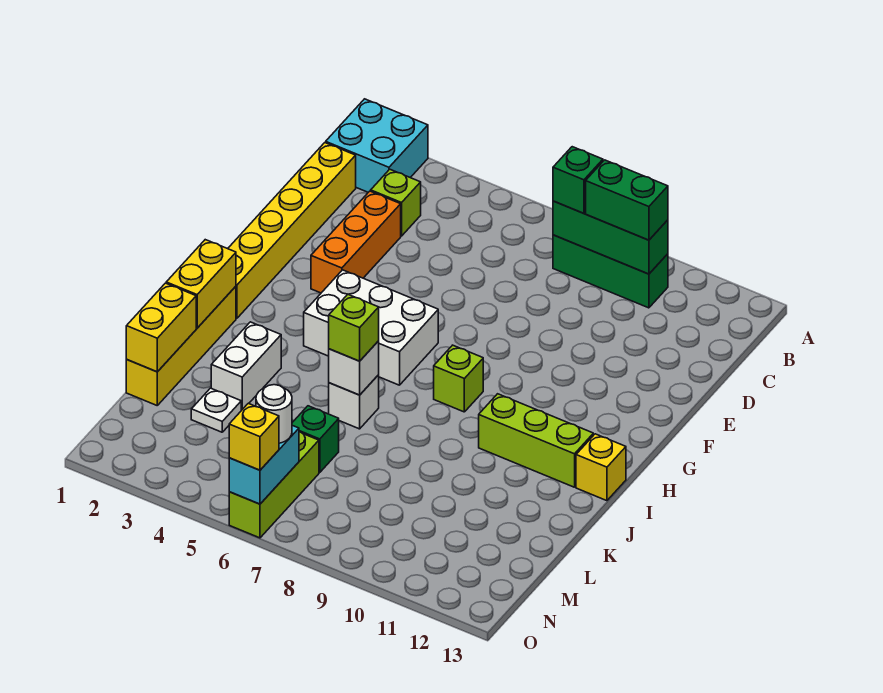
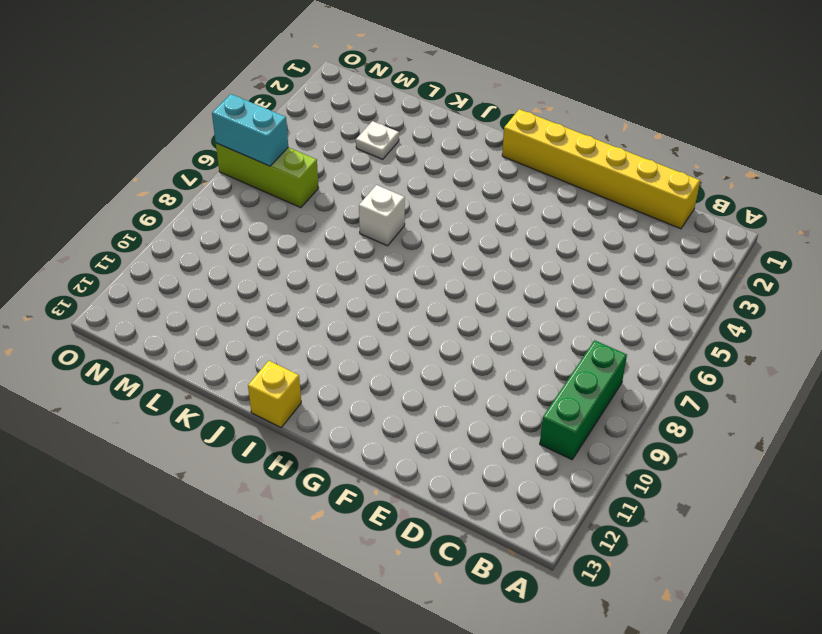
none -> cyan 2x2 brick [326,99,428,192]
none -> lime 1x1 brick [371,169,421,236]
none -> orange 1x3 brick [311,191,401,293]

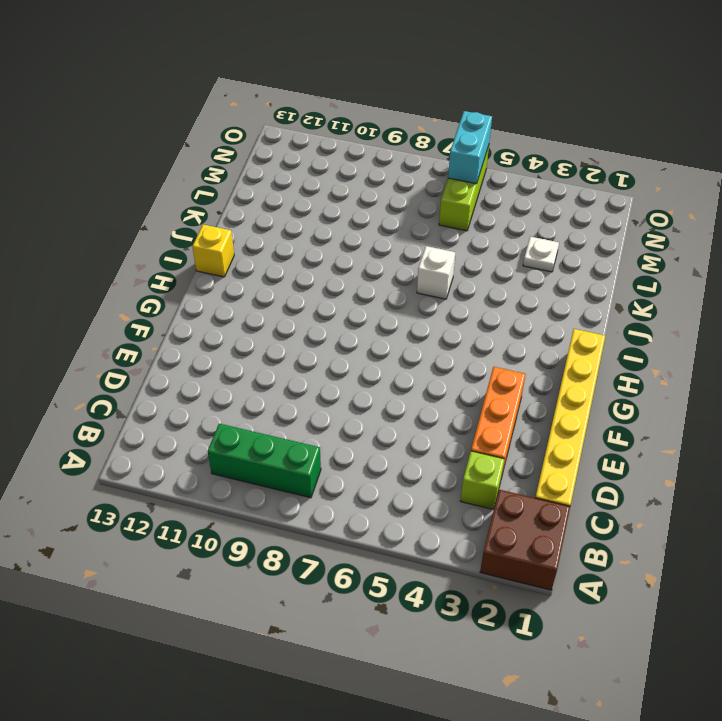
brown 2x2 brick [480,490,570,590] -> cyan 2x2 brick [326,99,428,192]
none -> white 2x3 brick [304,270,438,385]
none -> lime 1x1 brick [434,345,483,412]
none -> yellow 1x4 brick [126,286,236,405]

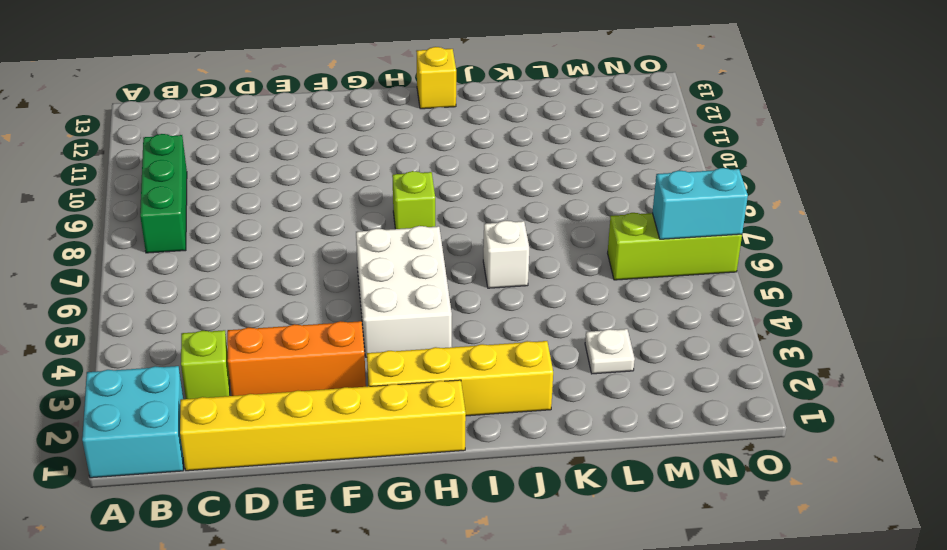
yellow 1x4 brick [367,341,553,416] -> yellow 1x4 brick moved to [126,286,236,405]
none -> lime 1x3 brick [479,394,593,487]
none -> white 1x2 brick [211,322,281,410]
none -> green 1x1 brick [292,406,339,473]

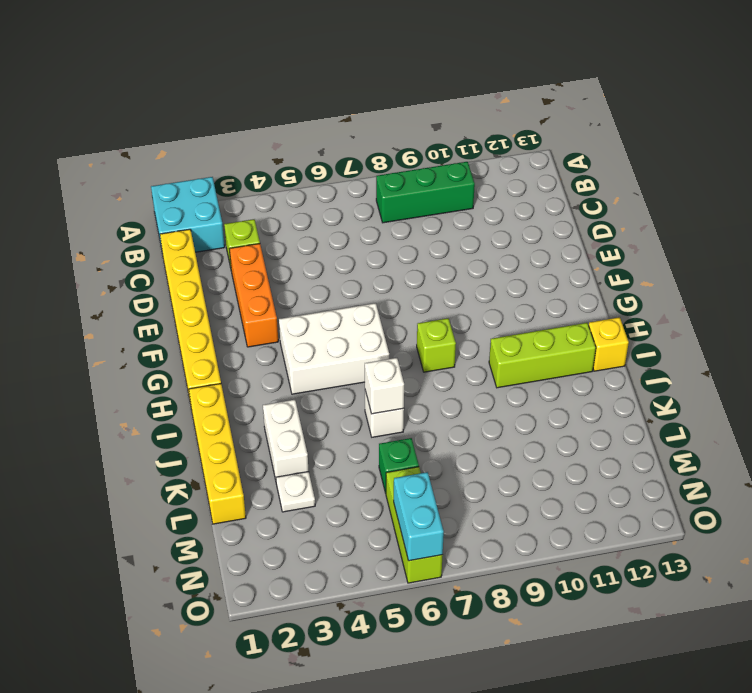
none -> green 1x3 brick [553,201,668,274]
none -> yellow 1x2 brick [166,240,236,328]
none -> yellow 1x2 brick [126,283,196,372]

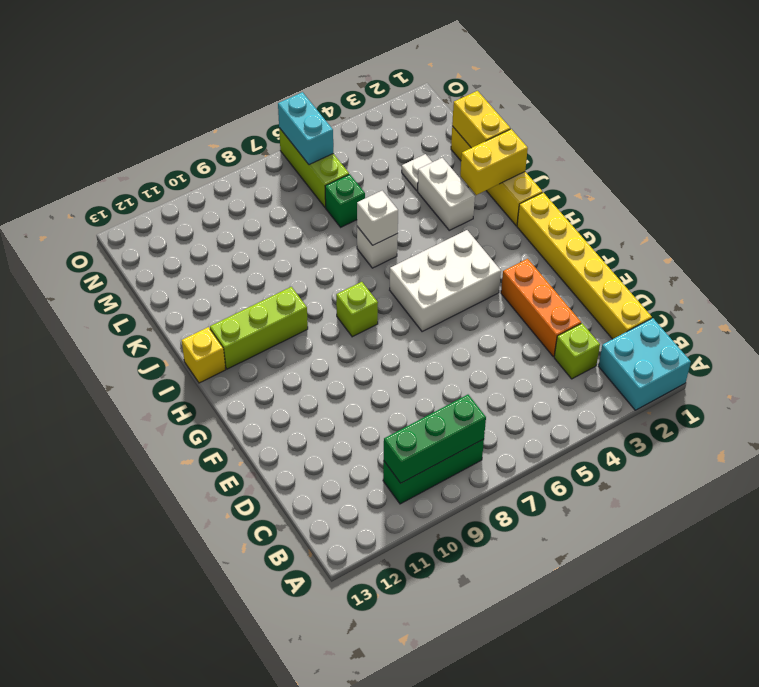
yellow 1x2 brick [460,129,528,195] -> yellow 1x2 brick turned to [166,240,236,328]
none -> green 1x1 brick [553,147,603,213]
none -> green 1x2 brick [586,160,668,240]
none -> lime 1x1 brick [329,294,379,361]

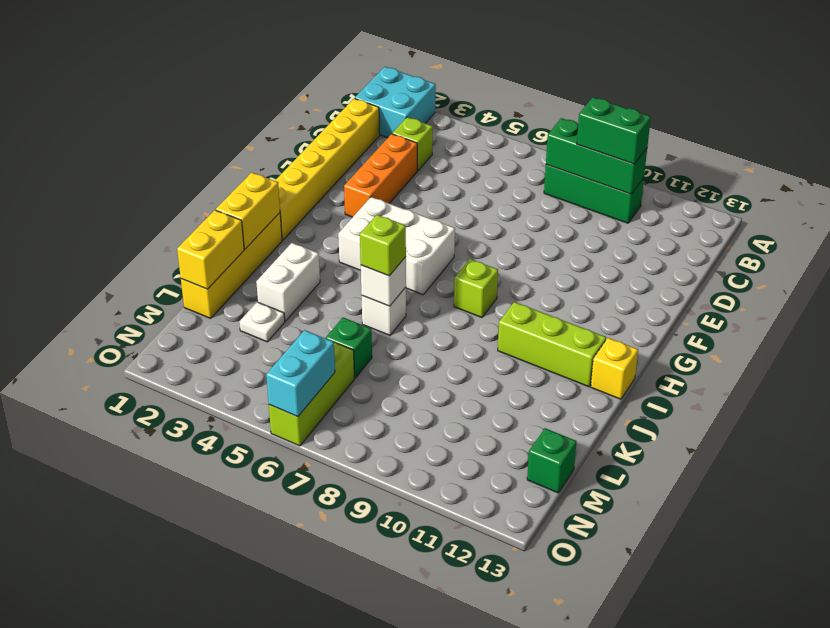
green 1x1 brick [527,428,576,493] -> green 1x1 brick moved to [553,147,603,213]
none -> white 1x1 round brick [256,385,292,443]
none -> yellow 1x1 brick [229,403,279,470]

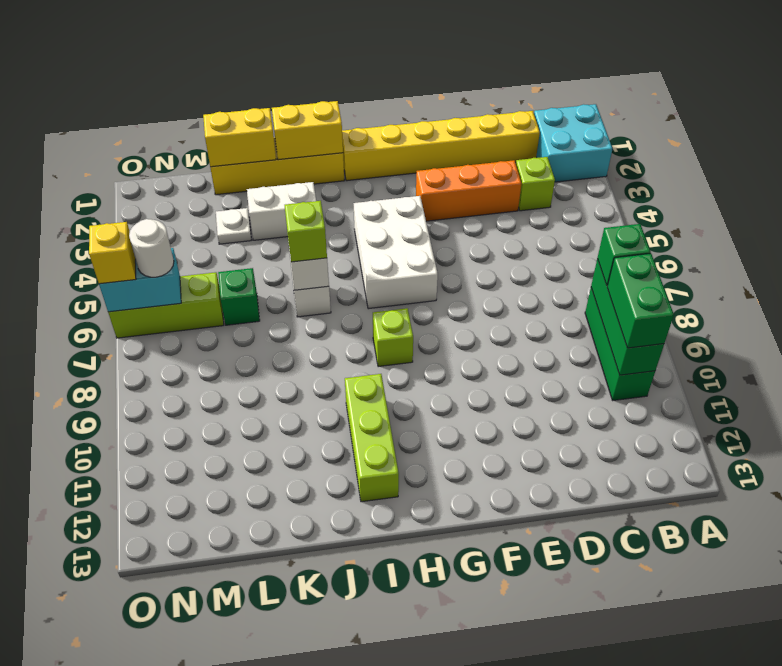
none -> yellow 1x1 brick [576,434,626,501]

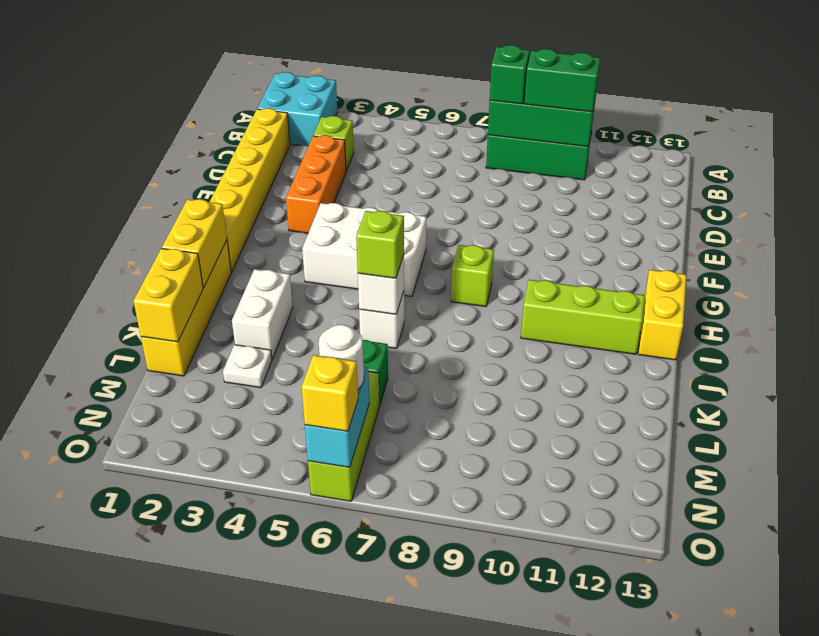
yellow 1x2 brick [638,270,686,360] -> yellow 1x1 brick [576,434,626,501]

